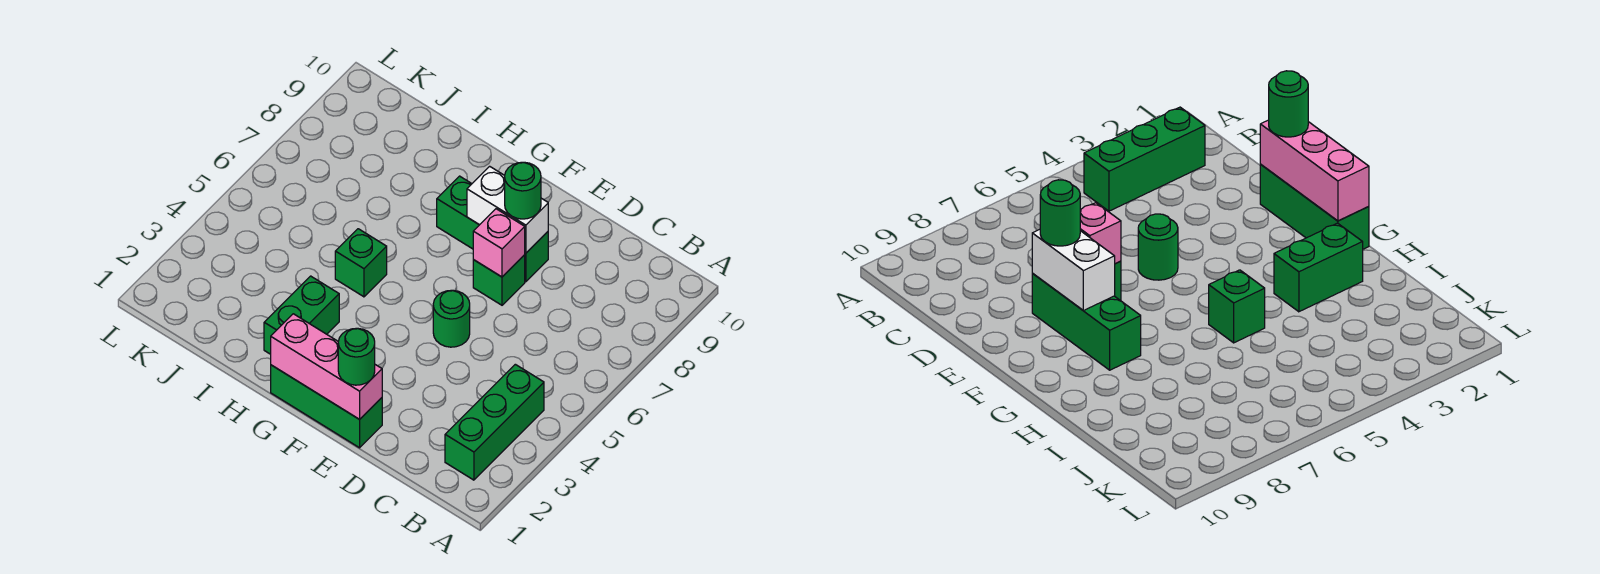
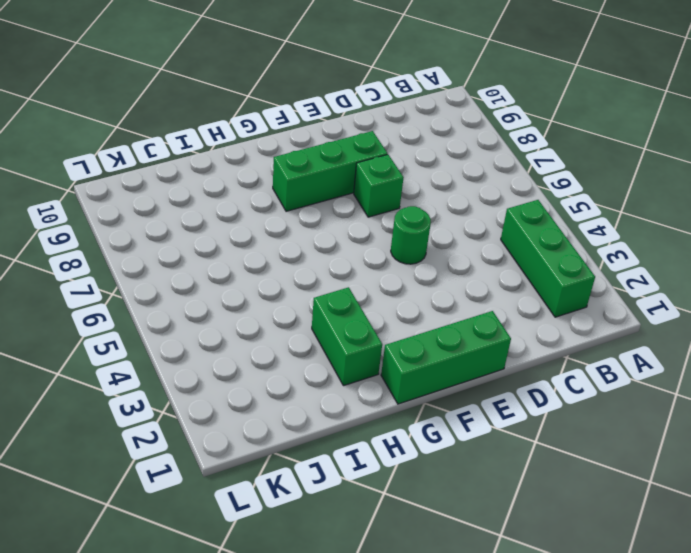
none -> green 1x1 brick [335,229,387,297]
none -> pink 1x3 brick [271,314,382,419]
none -> pink 1x1 brick [473,209,525,277]

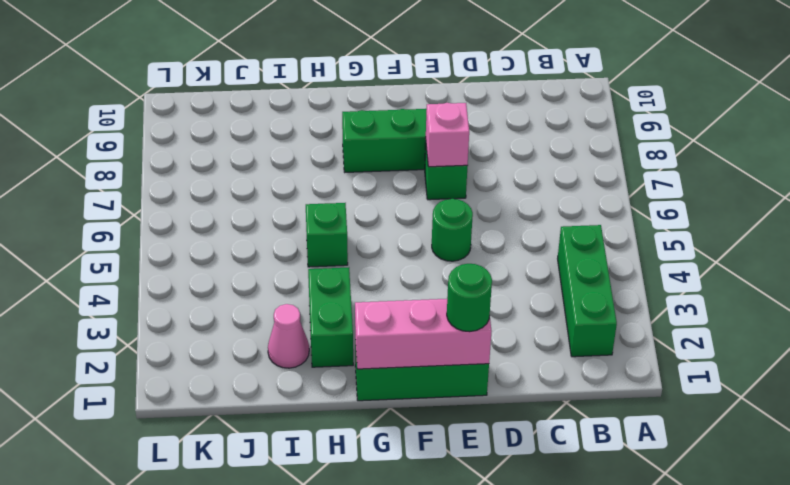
pink 1x1 cone [268,304,309,368] -> none
none -> white 1x2 brick [467,166,548,253]
none -> green 1x1 round brick [505,162,541,219]

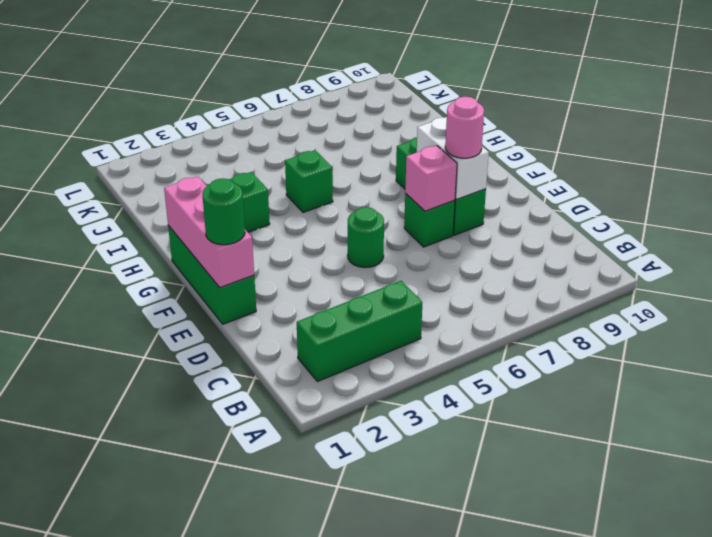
pink 1x1 round brick [445,97,484,158] -> green 1x1 round brick [505,162,541,219]

